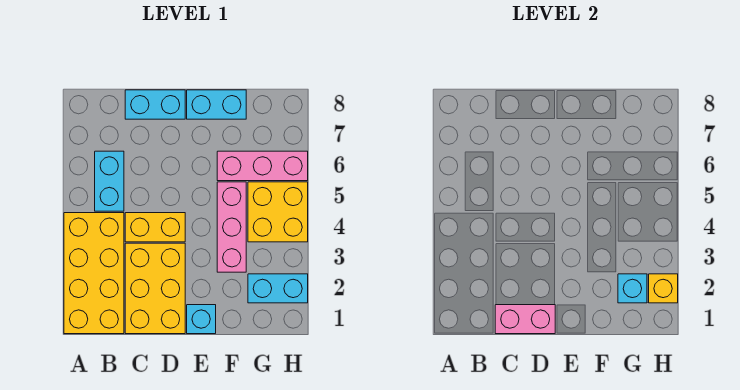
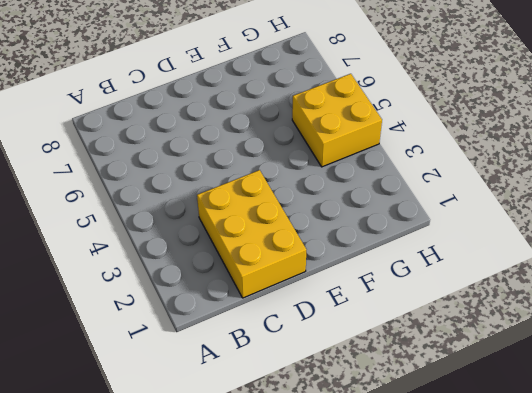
none -> yellow 2x4 brick [64,213,124,334]
none -> cyan 1x2 brick [95,151,124,211]
none -> yellow 1x2 brick [125,213,185,242]

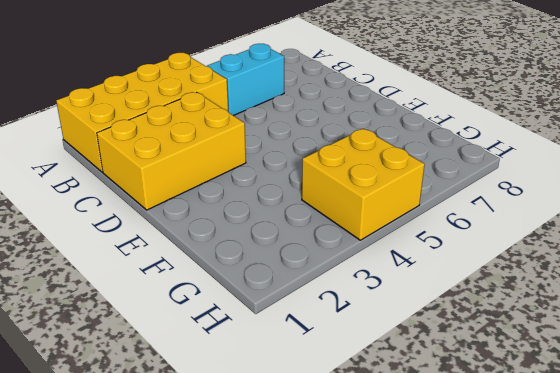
none -> yellow 1x2 brick [125,213,185,242]
none -> cyan 1x2 brick [125,90,185,119]
none -> cyan 1x1 brick [187,305,216,334]

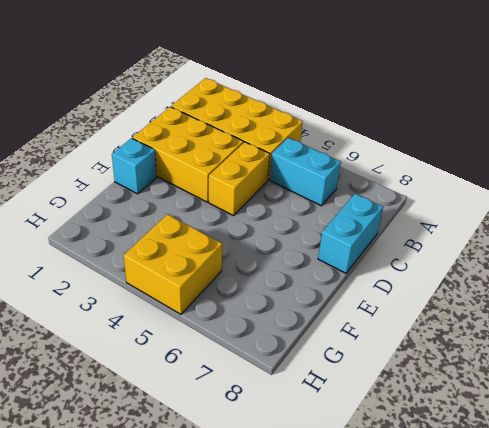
none -> cyan 1x2 brick [187,90,246,119]
none -> pink 1x3 brick [217,182,246,272]
none -> pink 1x3 brick [217,151,308,181]

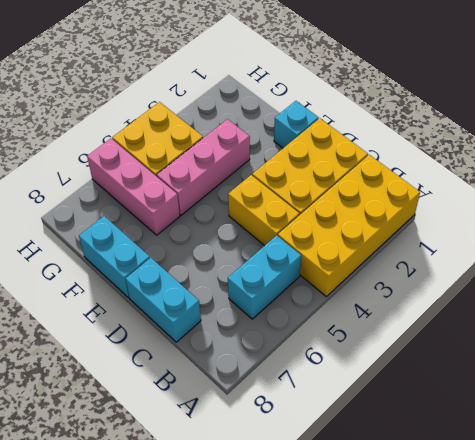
none -> cyan 1x2 brick [248,274,308,303]
none -> pink 1x2 brick [495,305,555,334]
none -> cyan 1x1 brick [618,274,647,303]

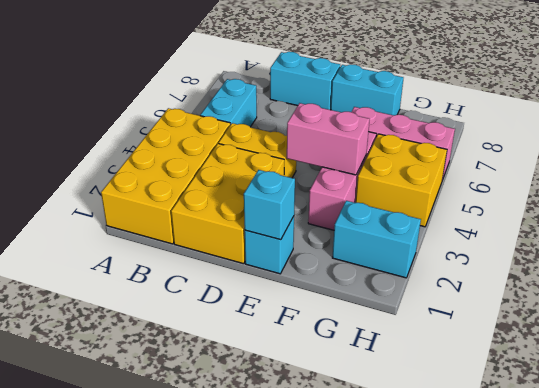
cyan 1x1 brick [244,170,295,240] -> cyan 1x1 brick moved to [618,274,647,303]
pink 1x2 brick [287,103,370,175] -> pink 1x2 brick moved to [495,305,555,334]
none -> yellow 1x1 brick [649,274,678,303]

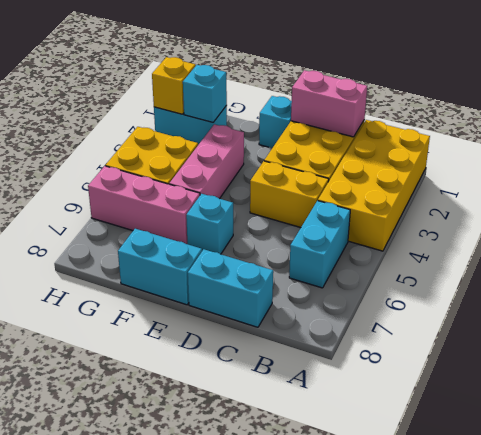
cyan 1x1 brick [186,194,233,254] -> none

